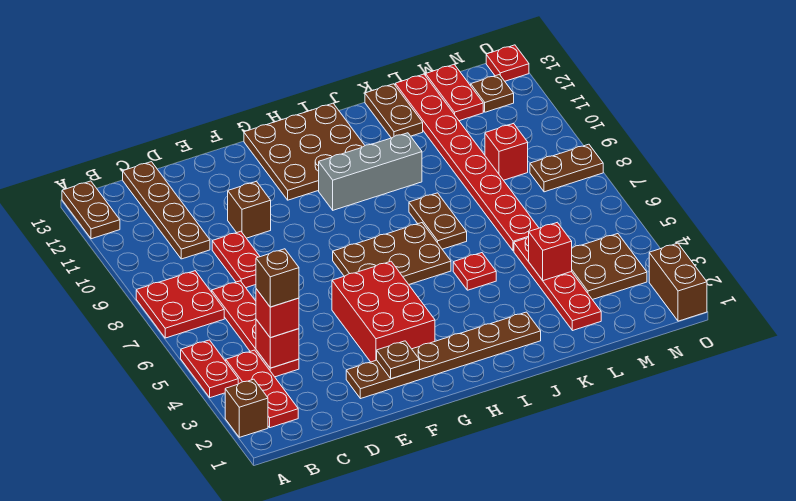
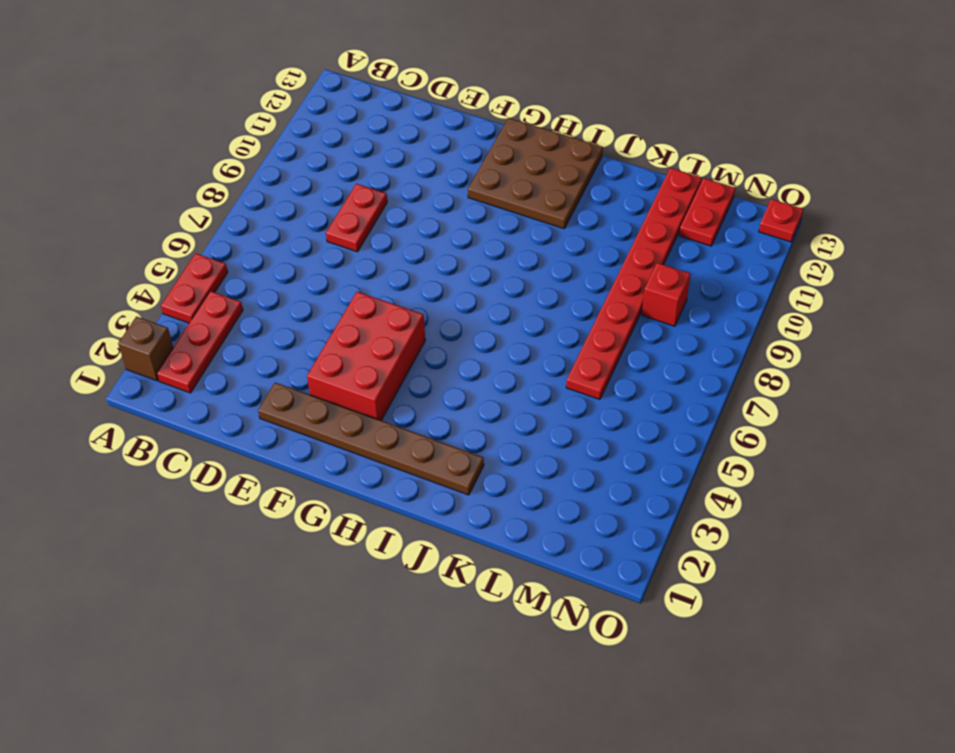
none -> red 2x2 plate [136,271,224,338]
none -> brown 1x2 plate [62,181,120,239]
none -> red 1x4 plate [212,281,299,377]
none -> brown 1x4 plate [123,162,210,259]

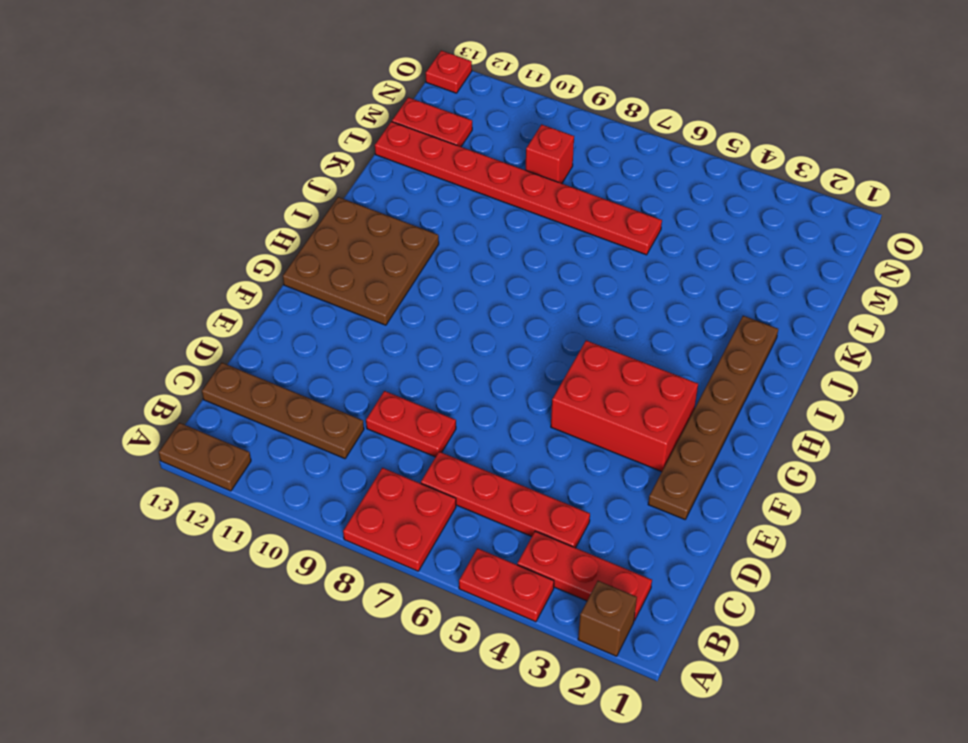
none -> brown 1x1 brick [228,181,271,238]
none -> brown 2x3 plate [333,223,451,284]
none -> grey 1x3 brick [319,133,422,210]
none -> red 1x1 plate [453,253,496,290]

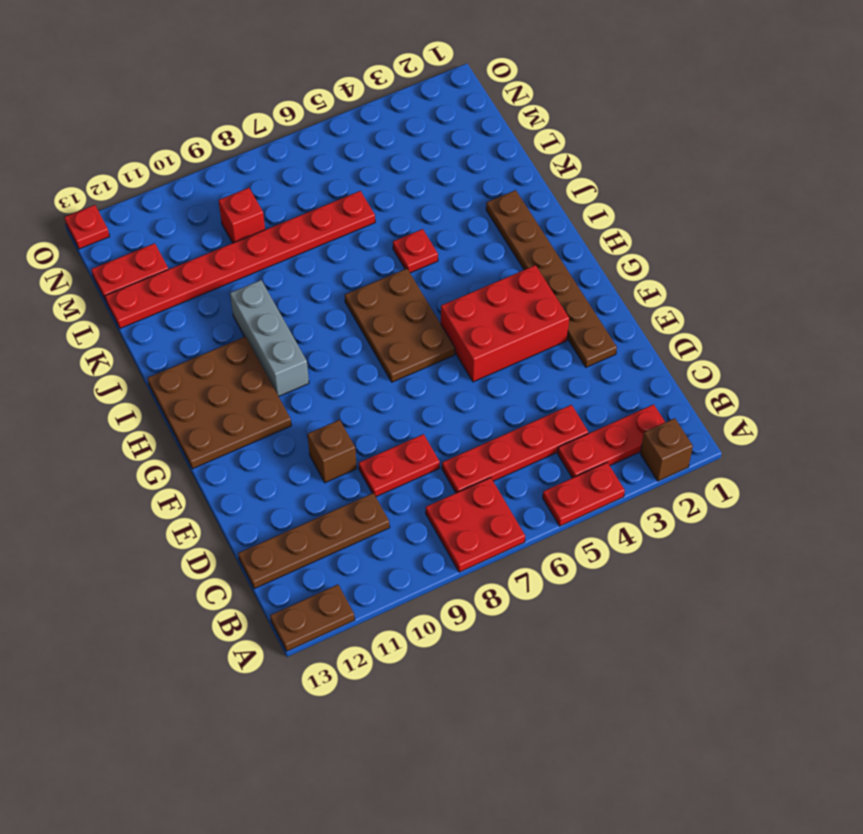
none -> brown 1x2 plate [409,193,467,249]
none -> brown 1x2 plate [365,84,423,138]
none -> red 1x4 plate [514,237,601,331]
none -> brown 2x2 plate [572,234,647,300]

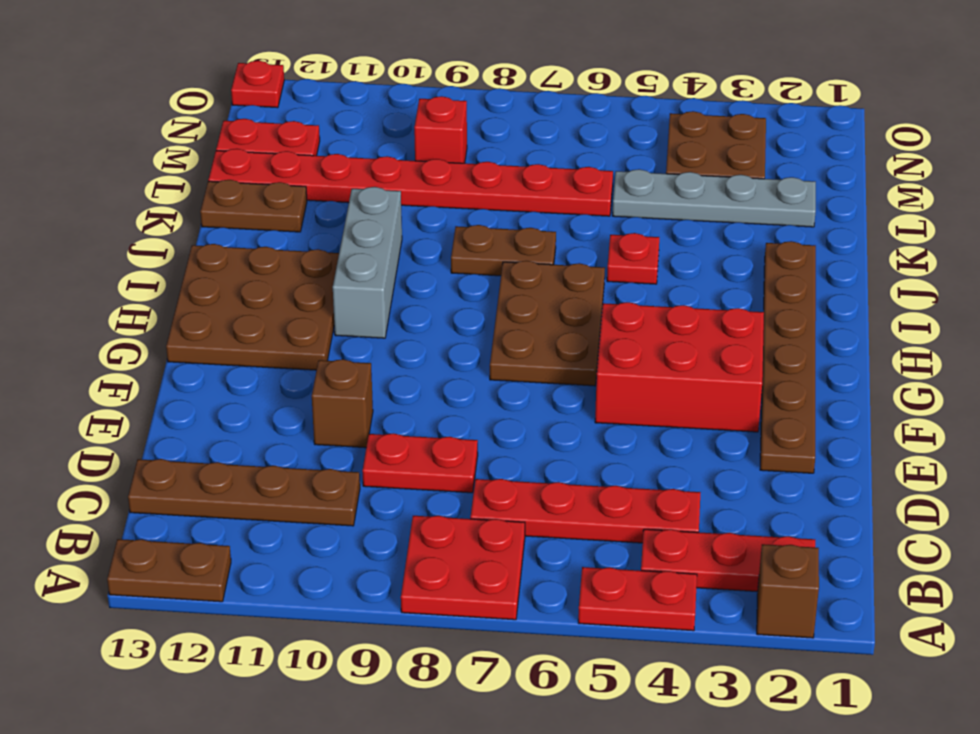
grey 1x4 plate [613,169,816,227] -> red 1x4 plate [514,237,601,331]
none -> brown 1x2 plate [530,144,603,192]
none -> brown 1x1 plate [471,75,514,112]
none -> brown 1x2 brick [649,243,707,321]
none -> red 1x1 brick [256,319,299,368]

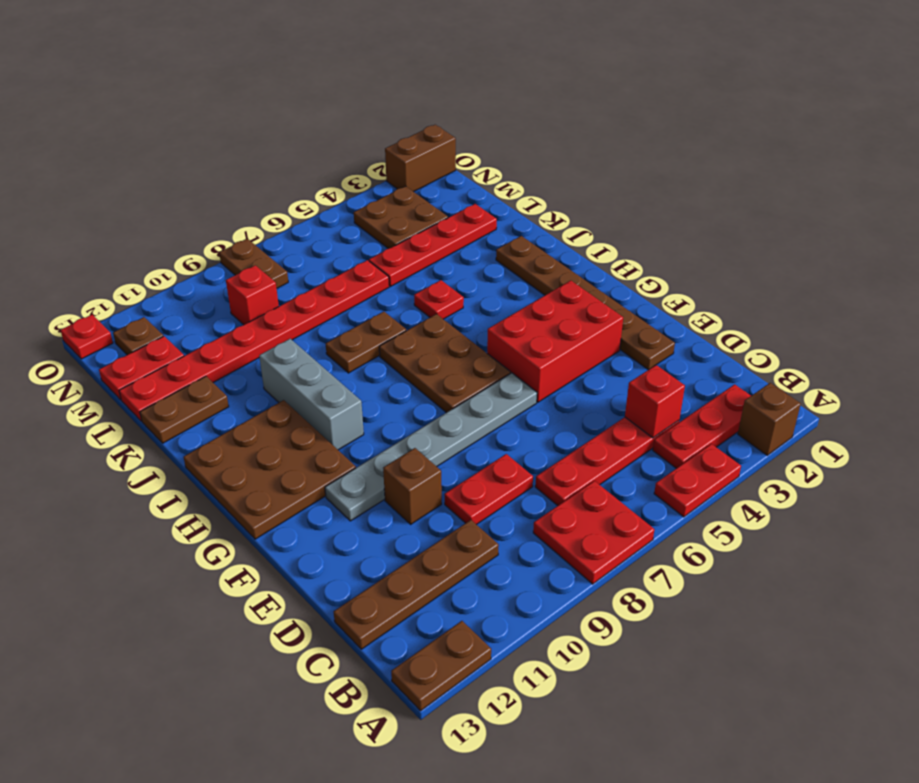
grey 1x6 plate [325,373,537,521] -> none
none -> brown 1x1 plate [377,341,420,379]
none -> red 1x1 brick [529,222,572,281]
none -> red 1x1 brick [256,289,299,338]
none -> brown 1x1 brick [256,249,299,307]

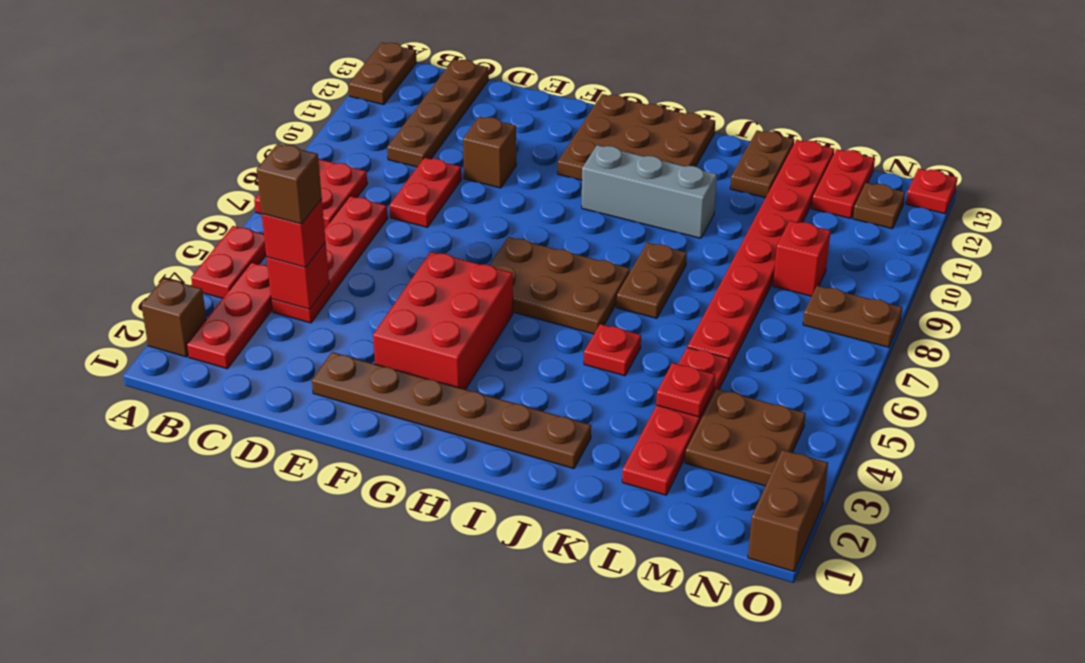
red 1x1 plate [656,363,715,417] -> red 1x1 brick [529,222,572,281]
none -> brown 1x1 plate [377,341,420,379]

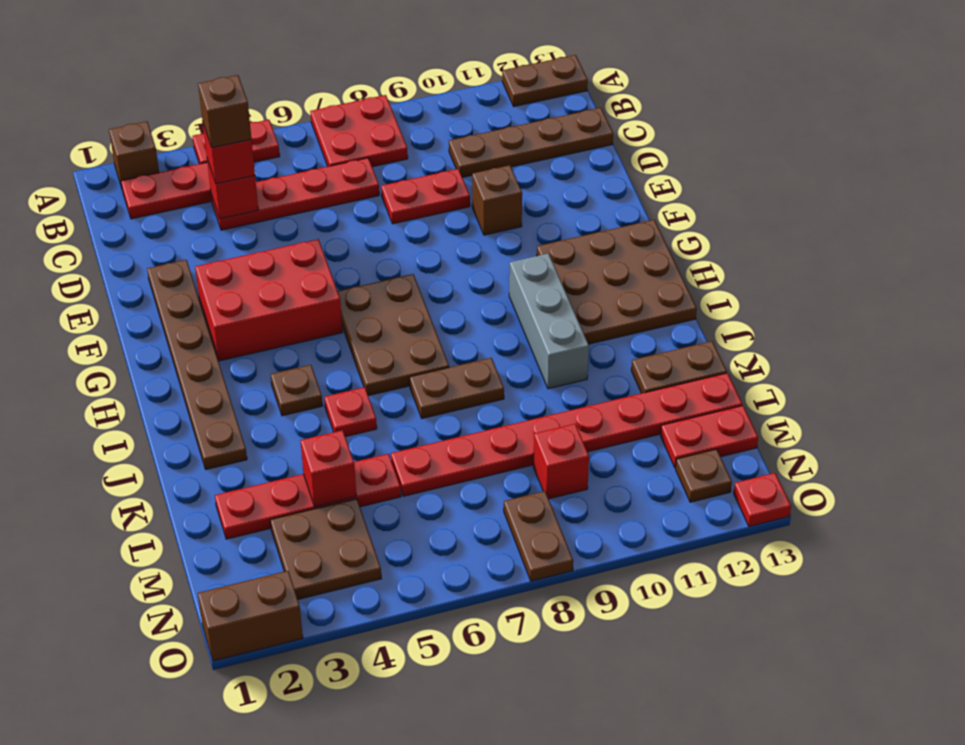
brown 1x1 plate [271,365,323,416] -> brown 1x1 plate moved to [377,341,420,379]

